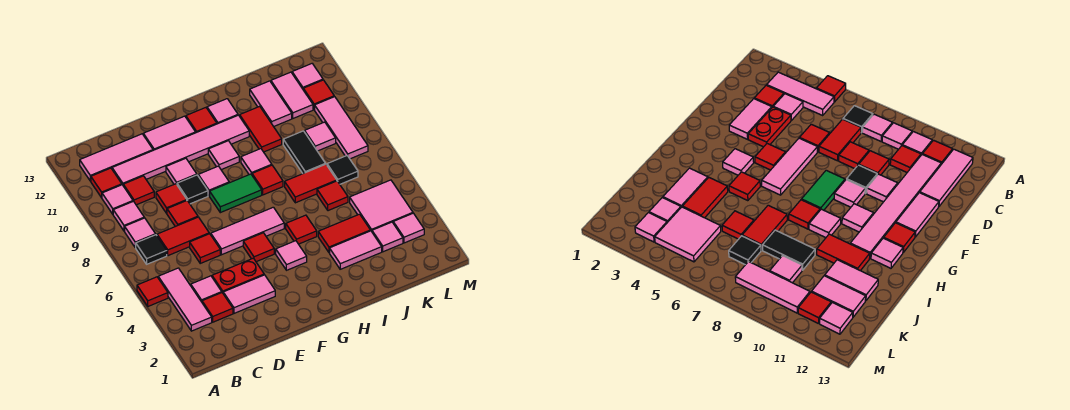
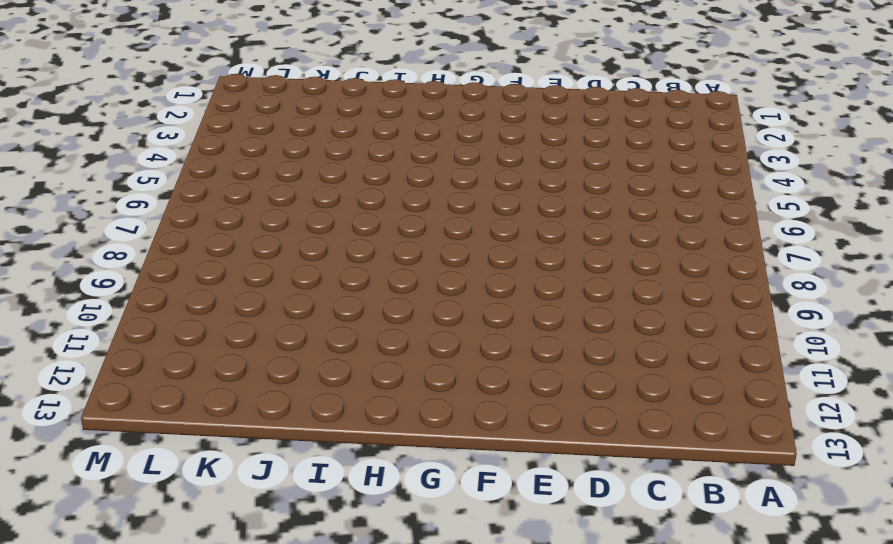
none -> red 1x1 tile [137,277,168,306]
none -> pink 1x3 tile [158,268,212,331]
none -> black 1x1 tile [136,235,167,264]
none -> pink 1x1 tile [125,218,156,248]

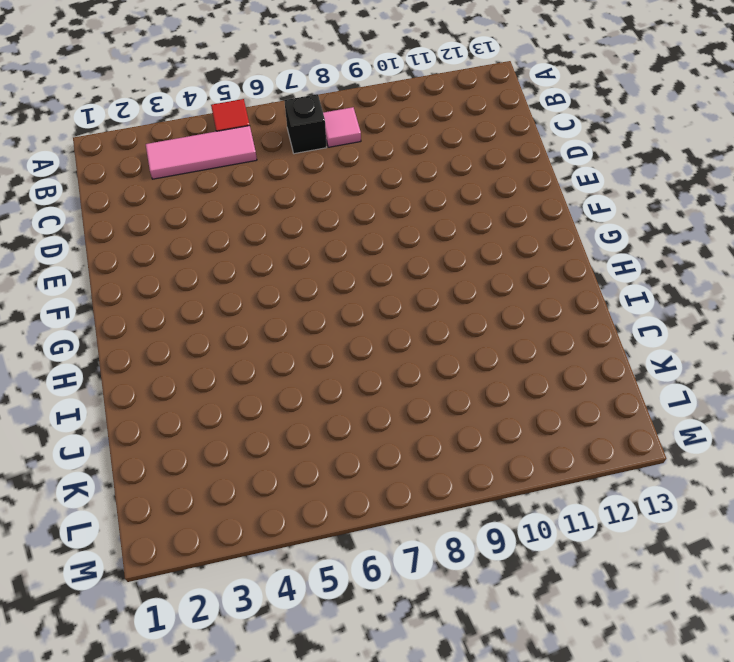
black 1x1 brick [284,94,327,154] -> black 1x1 tile [136,235,167,264]
none -> pink 1x1 tile [113,201,144,231]
none -> pink 1x1 tile [102,185,133,214]
none -> red 1x1 tile [91,168,122,198]
none -> pink 1x3 tile [80,134,153,181]

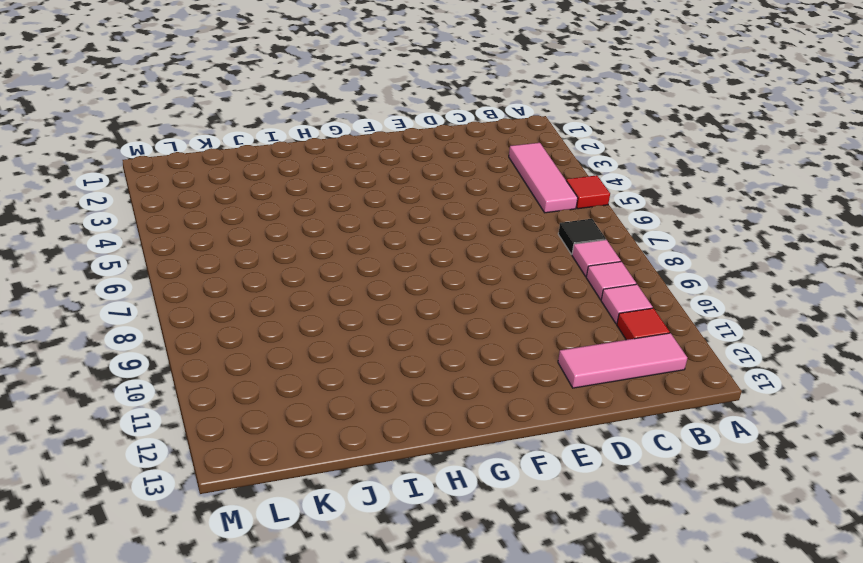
none -> red 1x1 tile [202,293,233,322]
none -> pink 1x1 tile [191,276,222,302]
none -> red 1x2 tile [157,217,209,256]
none -> red 1x1 tile [123,176,154,205]

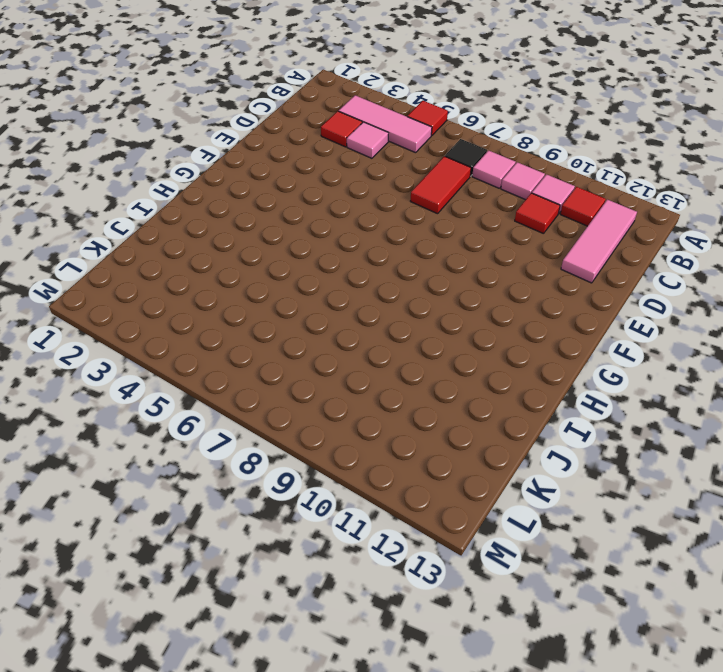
none -> pink 1x6 tile [112,115,249,185]
none -> pink 1x2 tile [223,275,275,313]
none -> red 1x2 plate [212,258,264,293]
none -> red 1x1 tile [190,234,220,263]

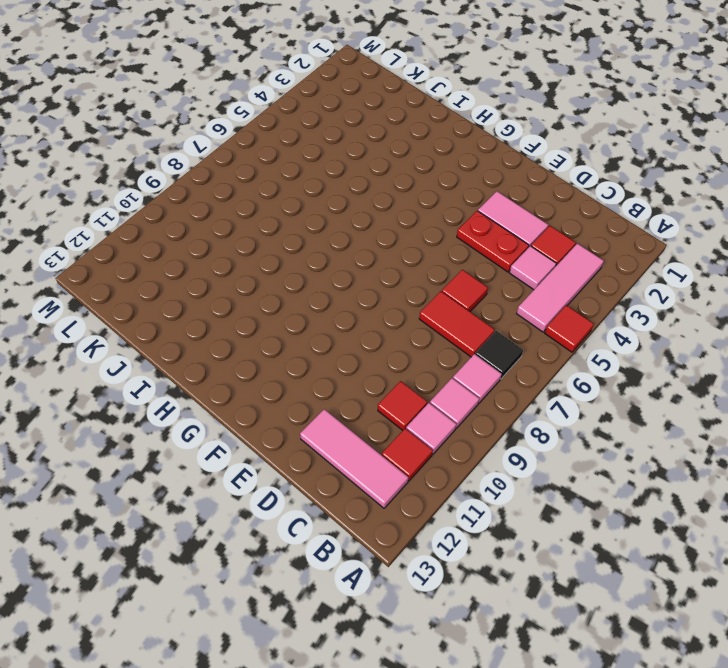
none -> pink 1x6 tile [112,115,249,185]
none -> red 1x1 tile [167,201,198,227]
none -> red 1x1 tile [156,184,187,213]
none -> pink 1x3 tile [211,207,284,255]

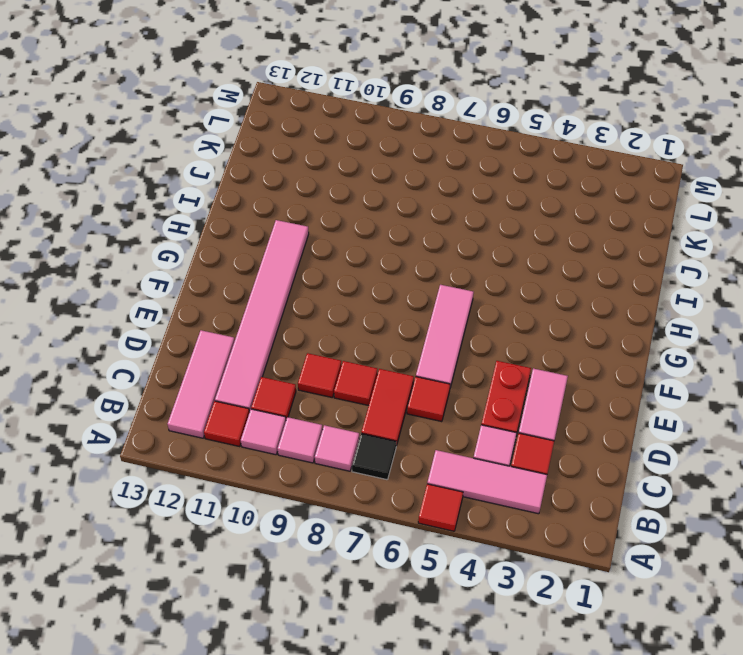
none -> black 1x1 tile [177,175,208,204]
none -> pink 1x1 tile [166,158,197,184]
none -> pink 1x2 tile [143,116,196,150]
none -> red 1x1 tile [243,233,274,262]

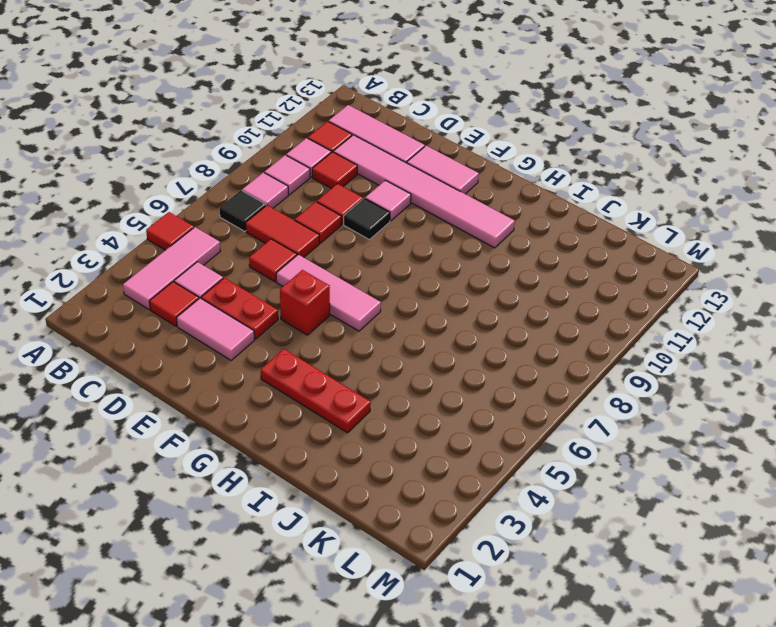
red 1x1 brick [280,270,330,335] -> red 1x1 tile [243,233,274,262]
red 1x3 plate [261,349,371,433] -> pink 1x2 tile [330,231,382,269]
none -> green 1x2 tile [210,174,262,213]
none -> pink 1x1 tile [198,166,229,196]
none -> pink 1x1 tile [276,241,307,270]
none -> pink 1x1 tile [208,141,239,170]

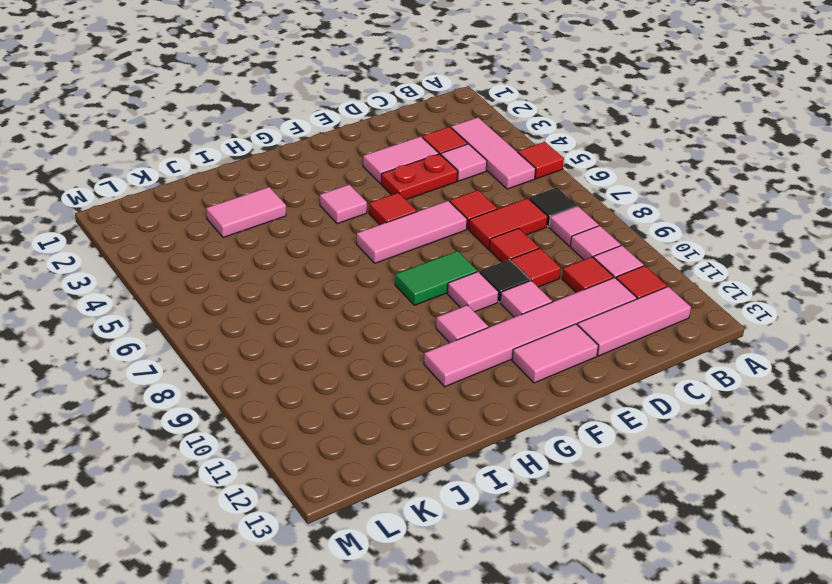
none -> red 1x1 tile [186,108,217,133]
none -> red 1x1 tile [286,215,317,244]
none -> red 1x1 tile [252,165,283,195]
none -> pink 1x1 tile [241,149,272,175]

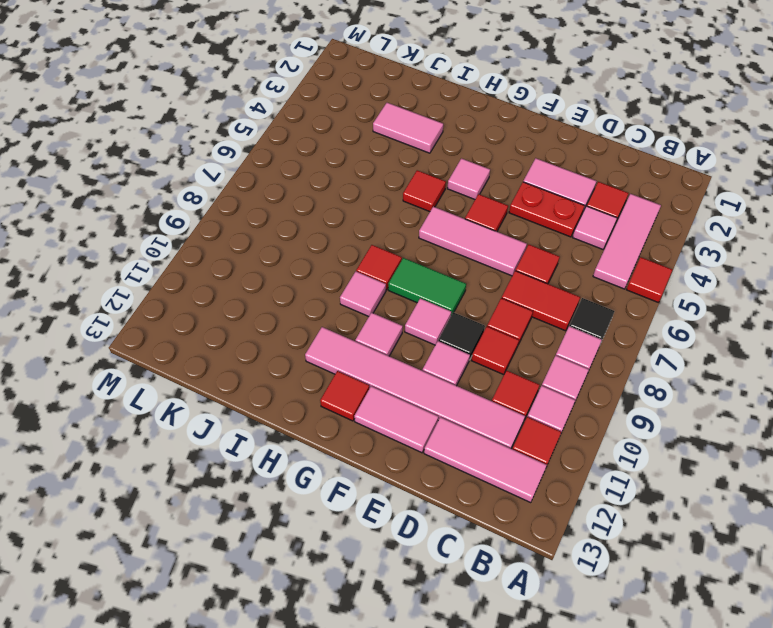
none -> pink 1x1 tile [207,99,238,124]
none -> red 1x2 tile [318,214,370,253]
none -> red 1x2 tile [285,164,337,203]
none -> red 1x2 tile [240,106,282,152]

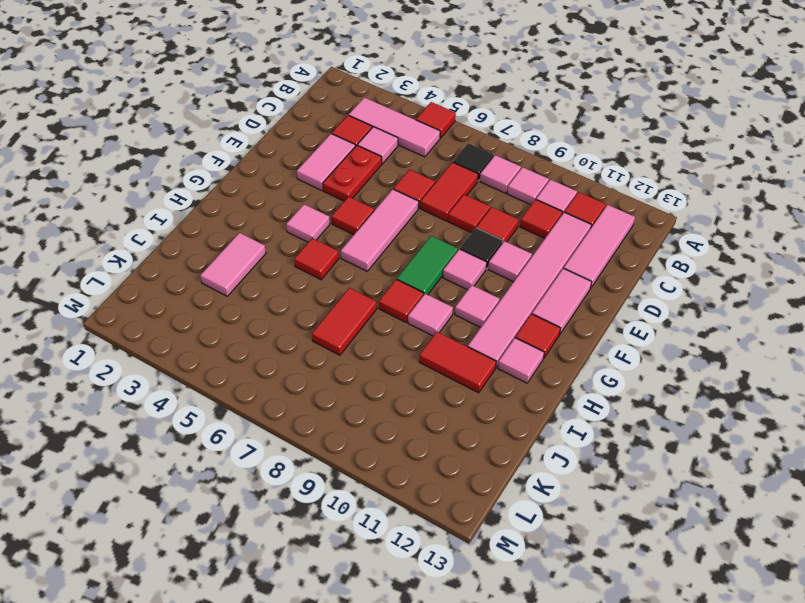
none -> red 1x2 tile [318,214,370,253]
none -> red 1x1 tile [317,181,348,211]
none -> black 1x2 tile [283,131,326,173]
none -> pink 1x2 tile [250,81,292,127]

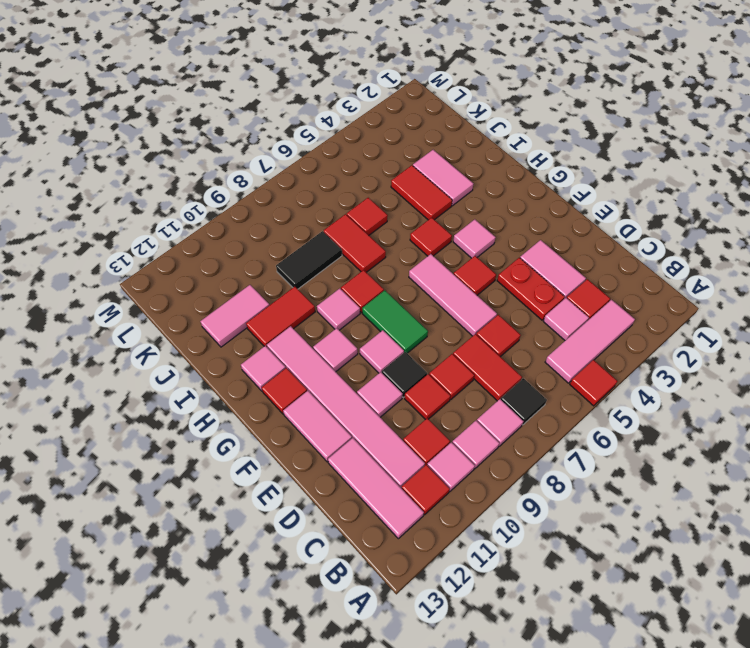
none -> pink 1x1 tile [372,222,403,252]
none -> pink 2x2 tile [350,180,413,231]
none -> black 1x1 tile [327,156,358,184]
none -> pink 1x1 tile [305,122,336,151]

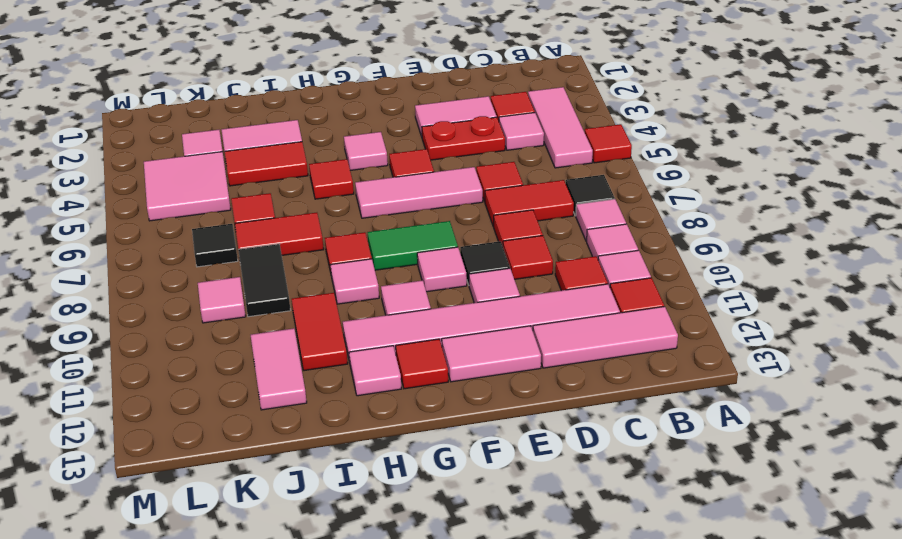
none -> pink 1x2 tile [271,72,313,118]
none -> pink 1x1 tile [393,213,424,243]
none -> pink 1x3 tile [315,97,368,159]
none -> red 1x1 tile [303,80,334,110]

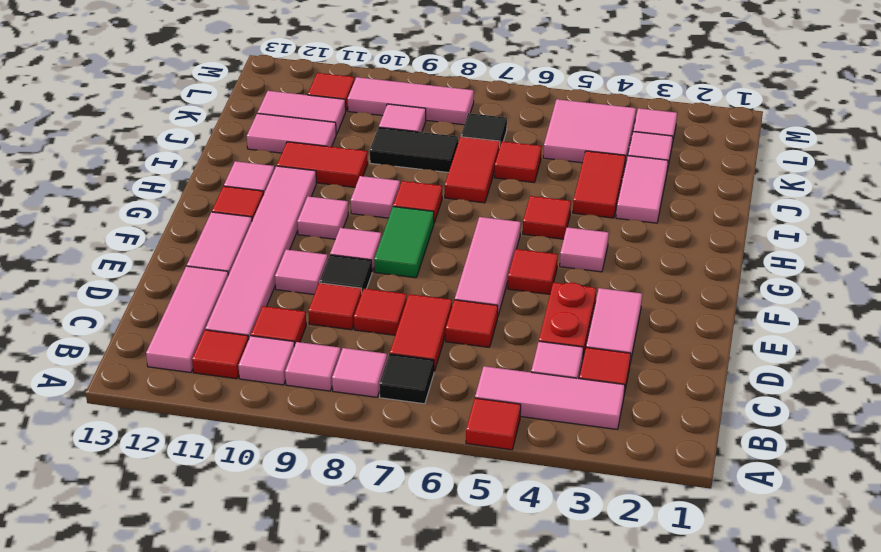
none -> pink 1x1 tile [292,64,323,89]

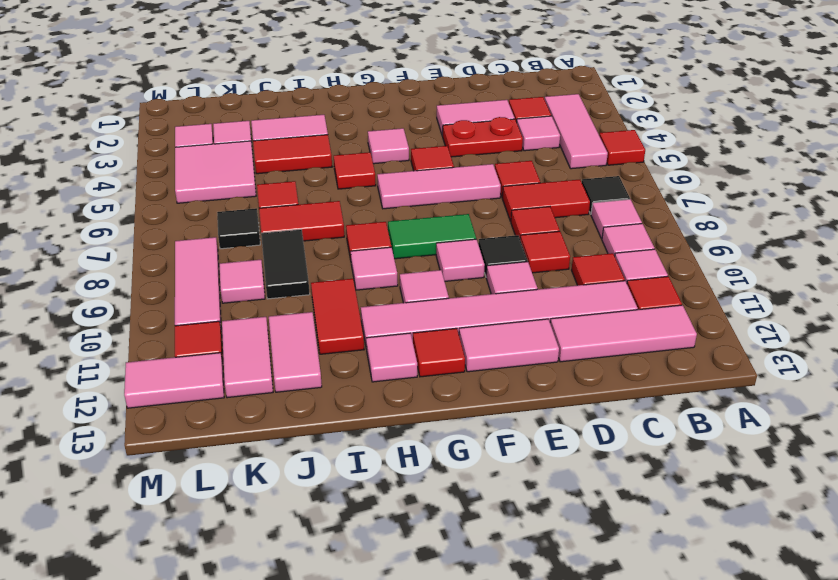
pink 1x2 tile [124,353,224,408] -> pink 1x1 tile [292,64,323,89]

